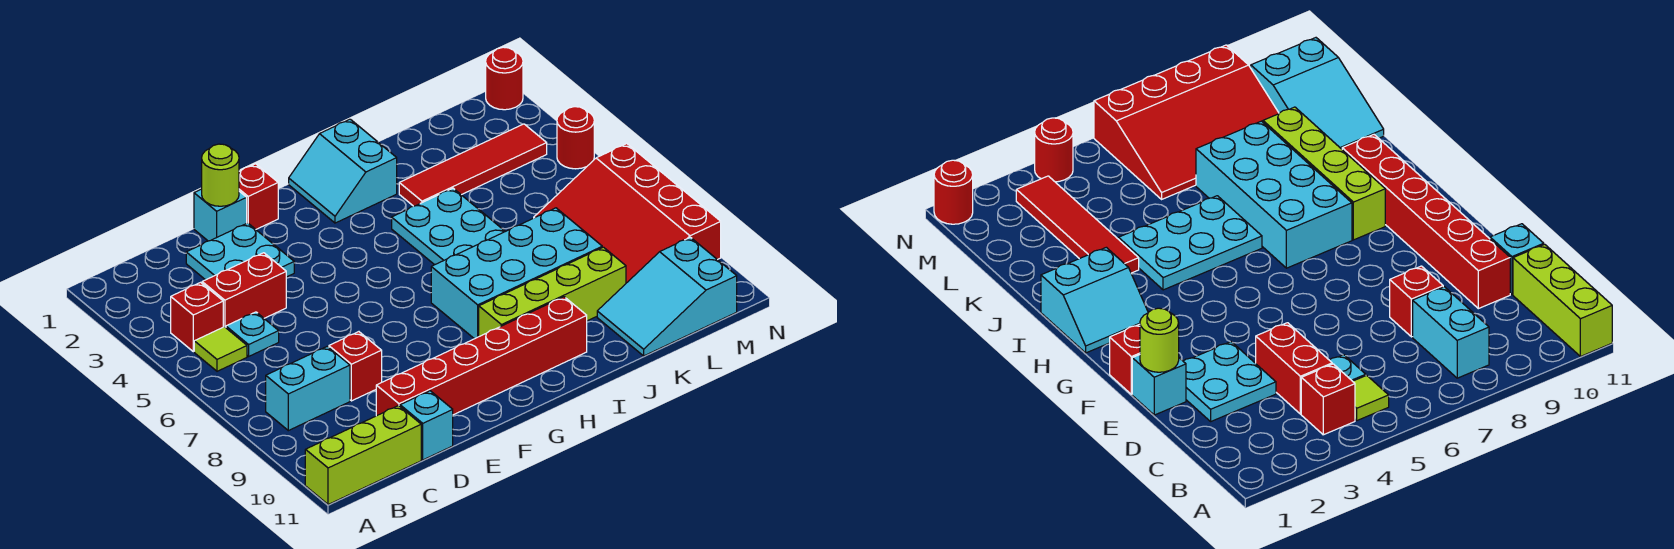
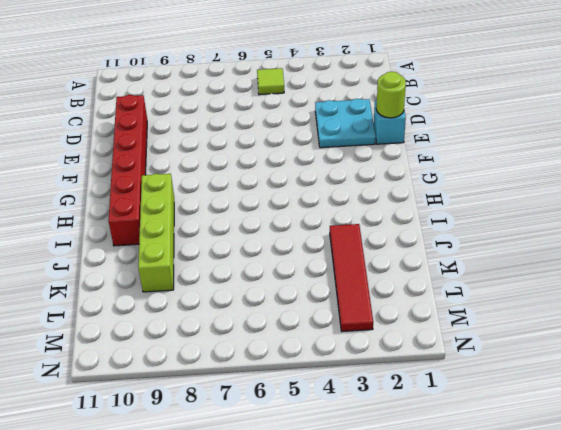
none -> lime 1x3 brick [305,406,421,505]
none -> red 1x1 brick [171,282,223,352]
none -> cyan 1x2 brick [266,346,350,431]

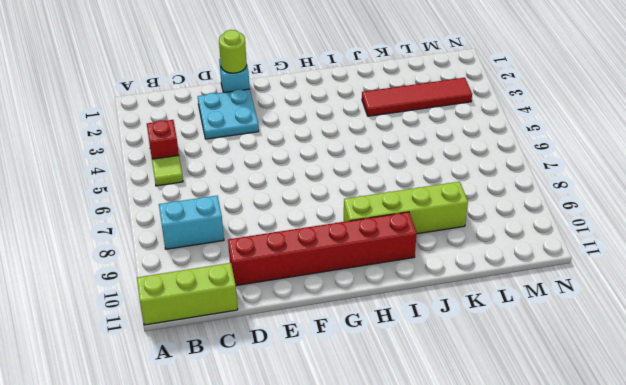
none -> red 1x2 brick [202,253,286,328]
none -> cyan 1x1 plate [226,312,279,356]
none -> red 1x1 brick [329,332,382,401]

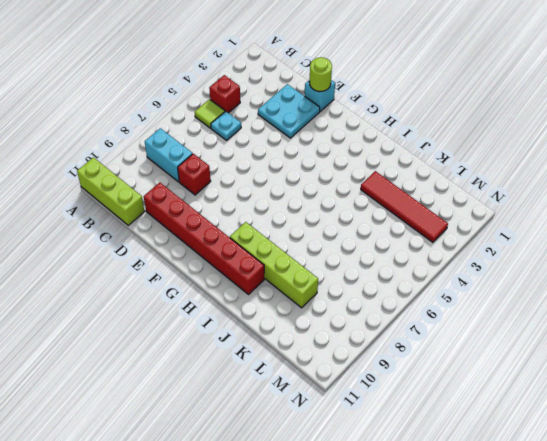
none -> red 1x2 brick [202,253,286,328]
none -> cyan 1x1 brick [400,391,453,460]
none -> red 1x1 brick [239,164,278,229]

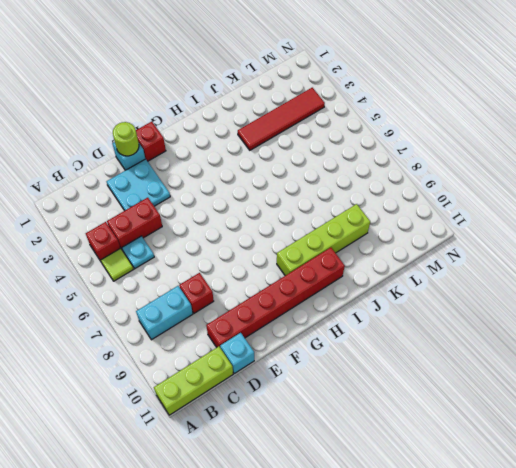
none -> cyan 2x2 slope [289,119,397,223]
none -> cyan 2x4 brick [431,208,602,339]
none -> cyan 2x3 plate [392,188,505,265]

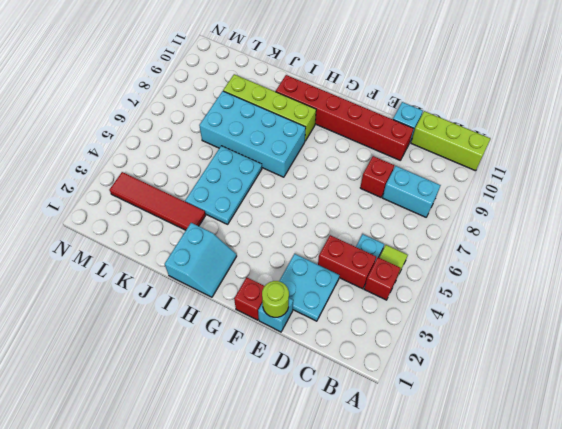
none -> cyan 2x3 slope [597,237,737,356]
none -> red 3x4 slope [534,144,721,283]
none -> red 1x1 round brick [486,47,523,110]

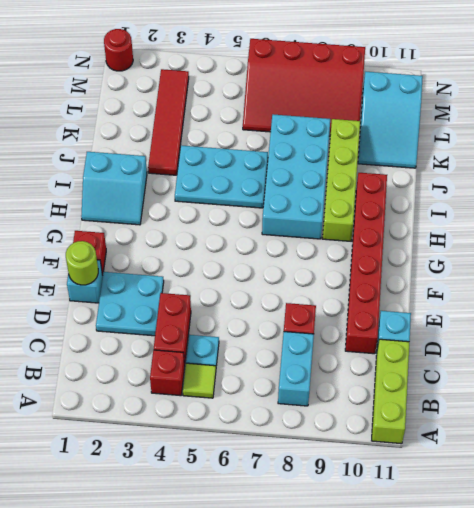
none -> red 1x1 round brick [557,107,594,169]

